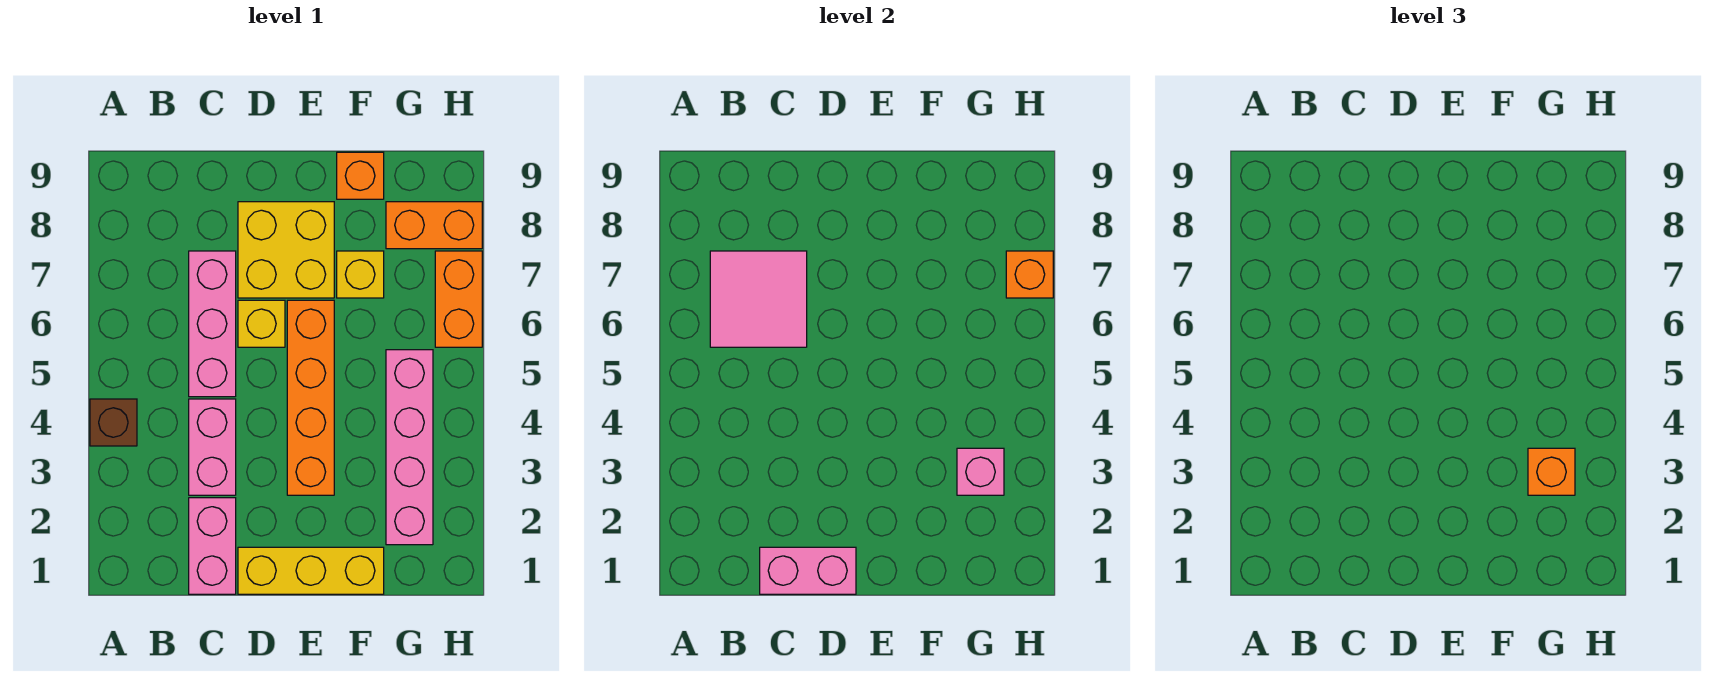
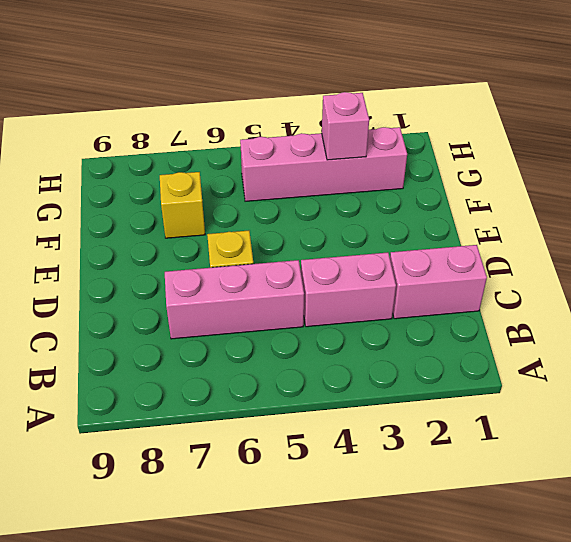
none -> brown 1x1 brick [90,399,137,446]
none -> yellow 1x3 brick [238,547,384,594]
none -> yellow 2x2 brick [238,202,334,298]

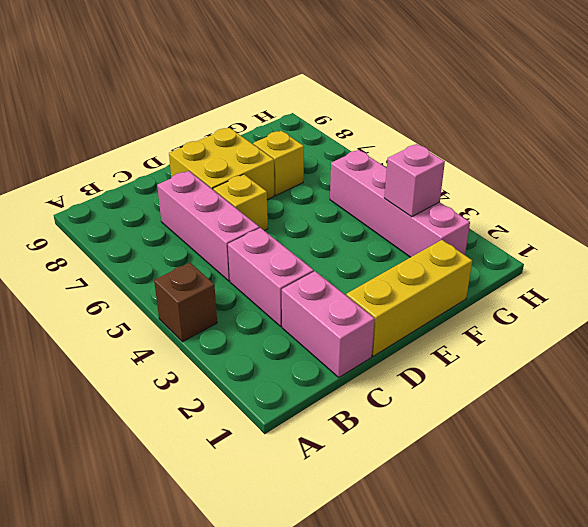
none -> orange 1x4 brick [287,300,334,495]
none -> orange 1x1 brick [337,152,384,199]
none -> orange 1x2 brick [386,202,482,249]

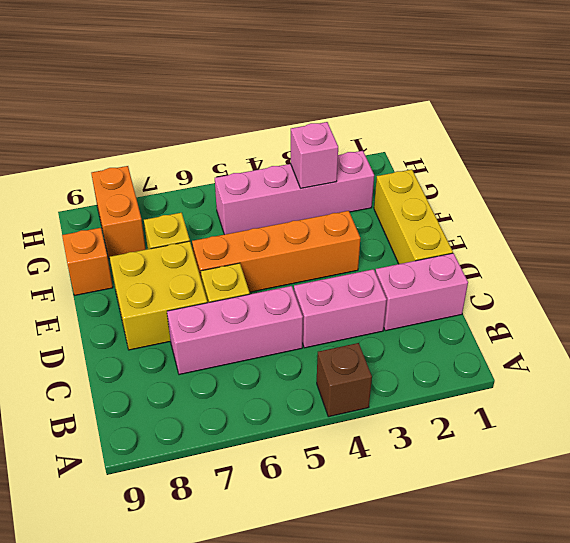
none -> orange 1x2 brick [435,251,482,347]
none -> pink 2x2 tile [710,251,807,347]
none -> pink 1x2 brick [760,547,856,594]

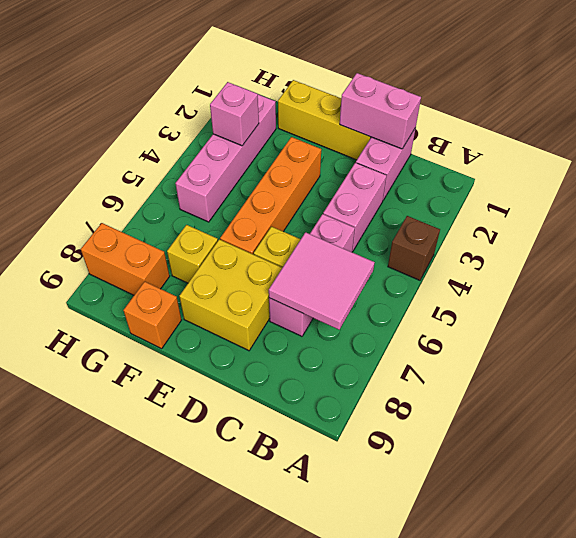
none -> orange 1x2 brick [435,251,482,347]
none -> orange 1x1 brick [1006,251,1053,298]
none -> orange 1x1 brick [1528,448,1575,495]

